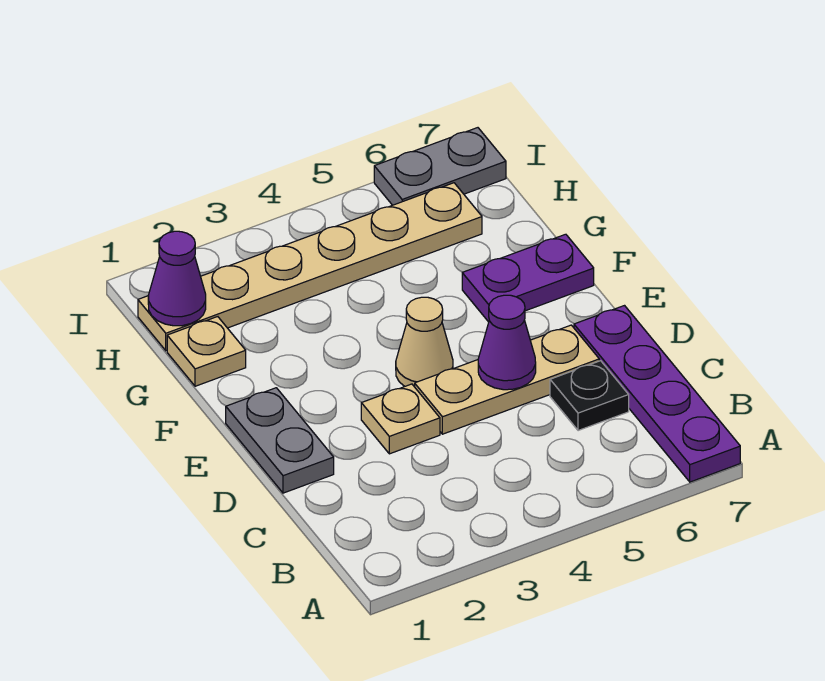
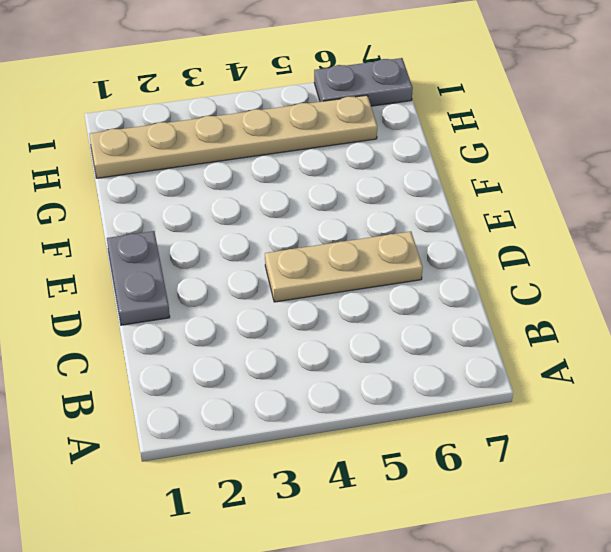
none -> purple 1x4 plate [574,306,740,482]
none -> black 1x1 plate [550,361,629,431]
none -> tan 1x1 plate [361,384,440,454]

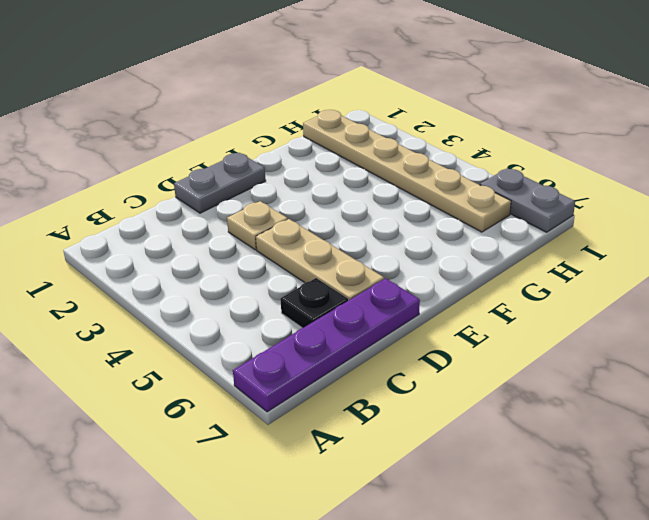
none -> tan 1x1 cone [396,297,453,387]
none -> purple 1x2 plate [462,234,594,322]
none -> tan 1x1 plate [167,317,246,386]

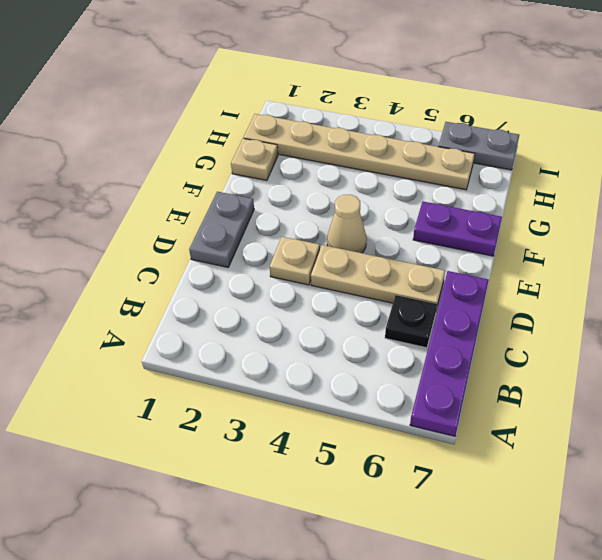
none -> purple 1x1 cone [478,295,536,390]
none -> purple 1x1 cone [148,231,206,326]

